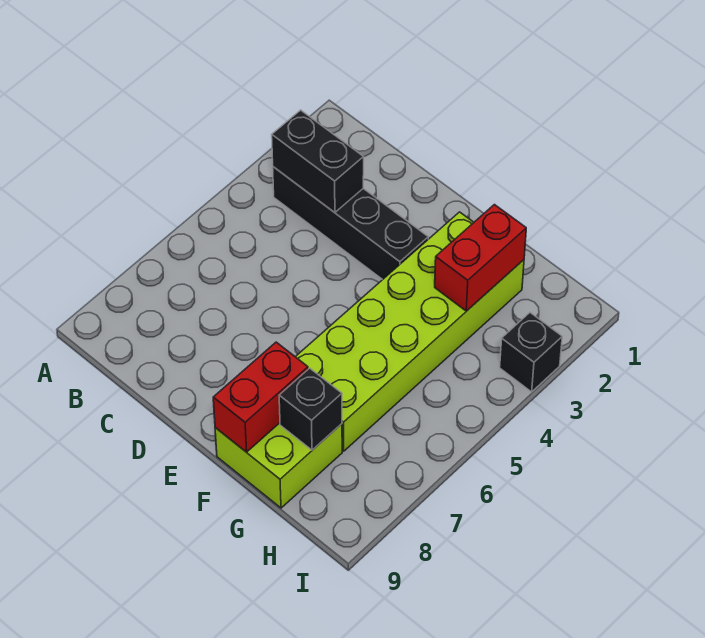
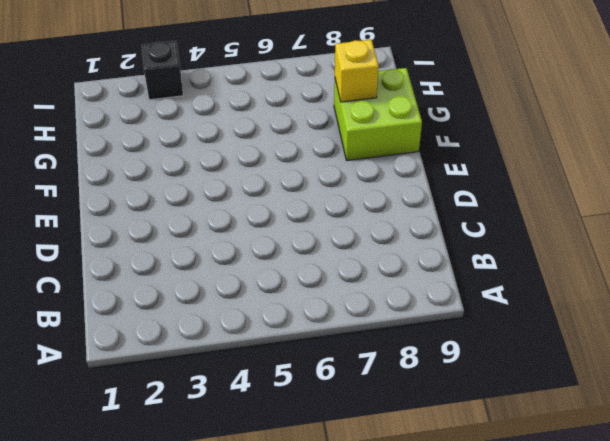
yellow 1x1 brick [335,40,379,102] -> black 1x1 brick [279,368,342,450]
none -> black 1x4 brick [273,167,428,280]
none -> lime 2x6 brick [296,212,524,451]

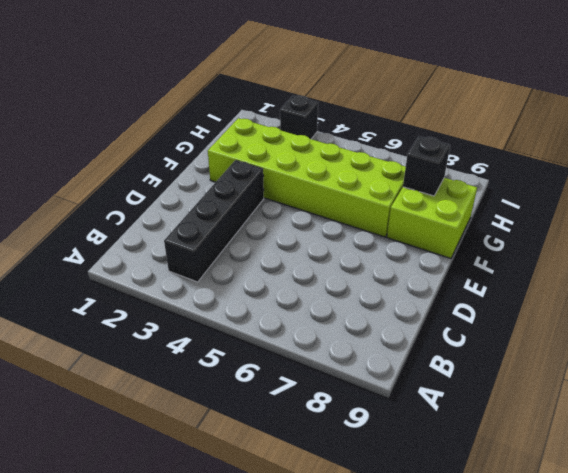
none -> black 1x2 brick [272,110,364,213]
none -> red 1x2 brick [213,342,308,452]

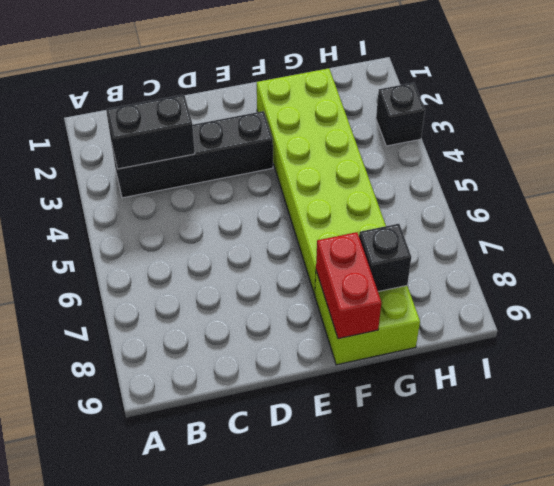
none -> red 1x2 brick [435,205,526,311]

